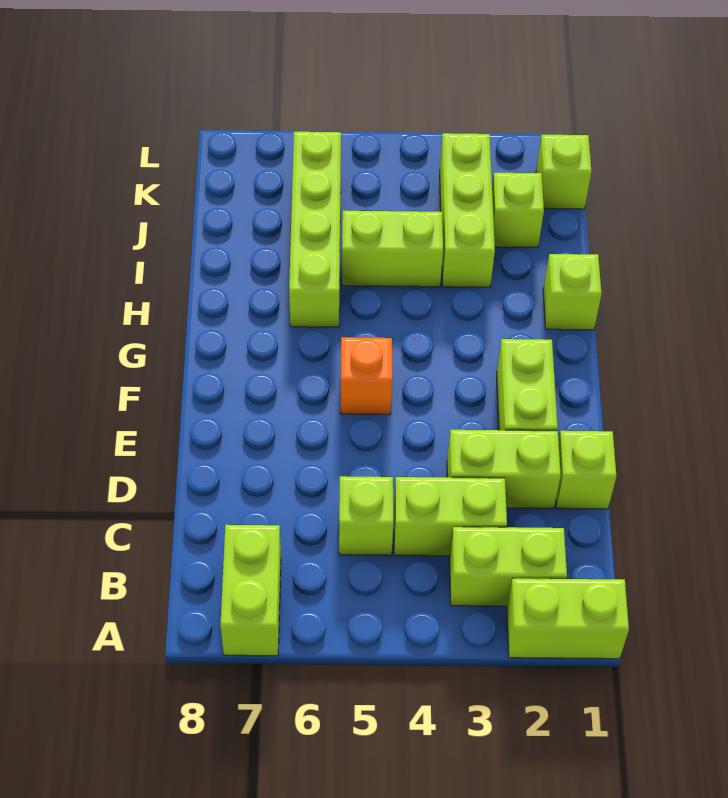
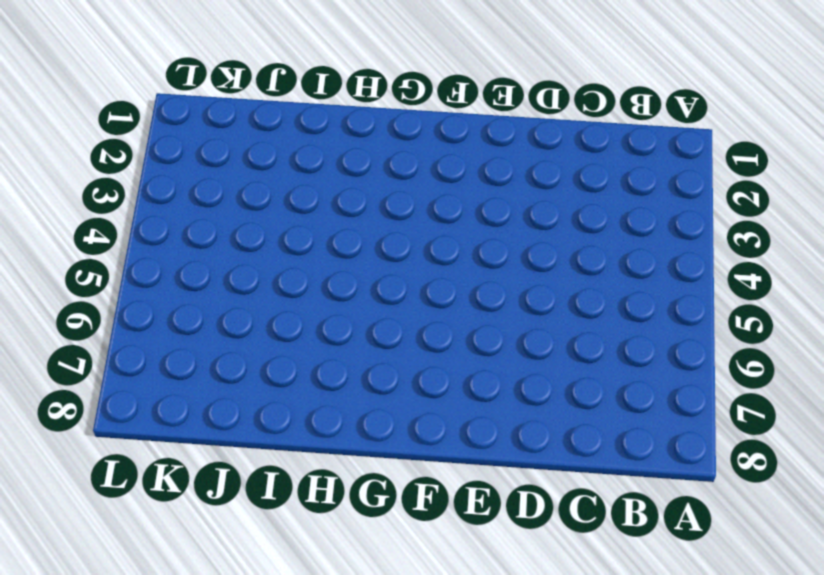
none -> lime 1x2 brick [507,578,629,659]
none -> lime 1x2 brick [220,525,281,656]
none -> lime 1x2 brick [449,527,567,606]

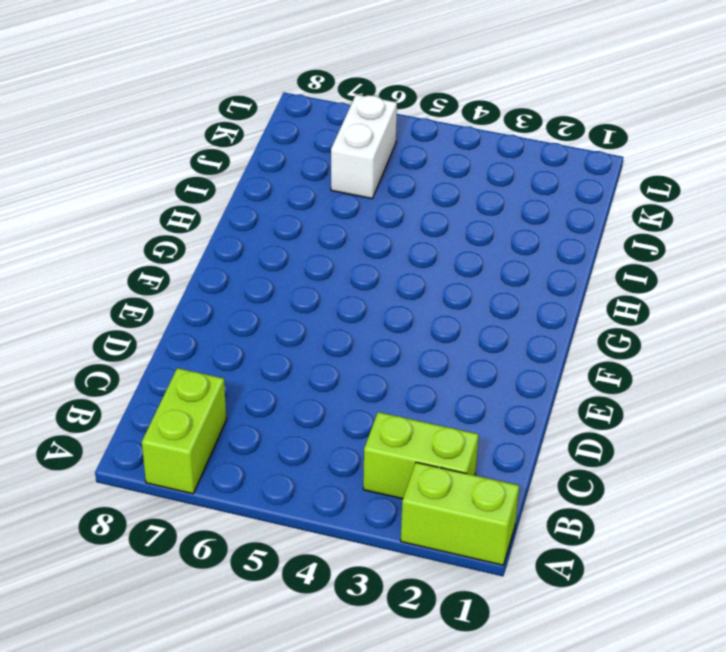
white 1x2 brick [331,95,397,199] -> lime 1x4 brick [289,132,341,327]
none -> lime 1x2 brick [394,477,507,556]
none -> lime 1x1 brick [339,476,393,555]
none -> lime 1x1 brick [556,431,616,509]

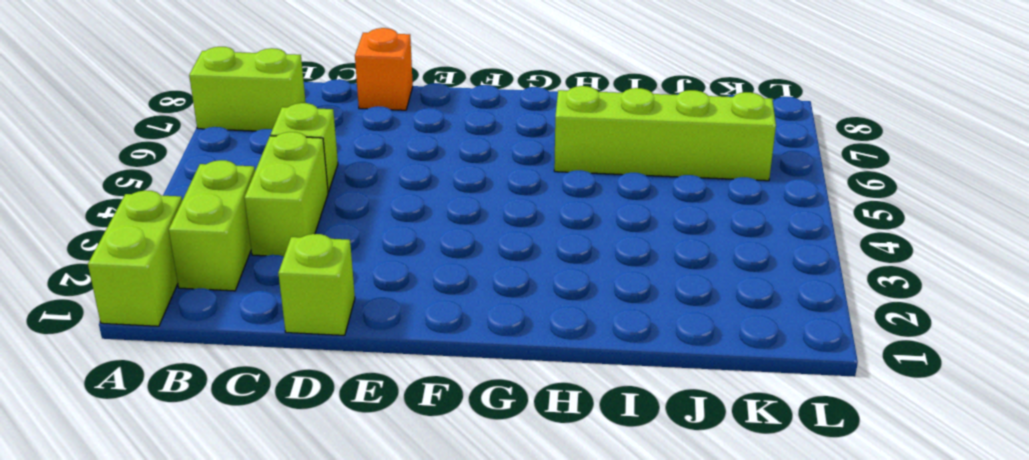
orange 1x1 brick [355,28,413,110] -> orange 1x1 brick moved to [341,337,392,415]
none -> lime 1x2 brick [447,430,561,508]
none -> lime 1x2 brick [497,339,558,431]
none -> lime 1x1 brick [543,254,602,330]

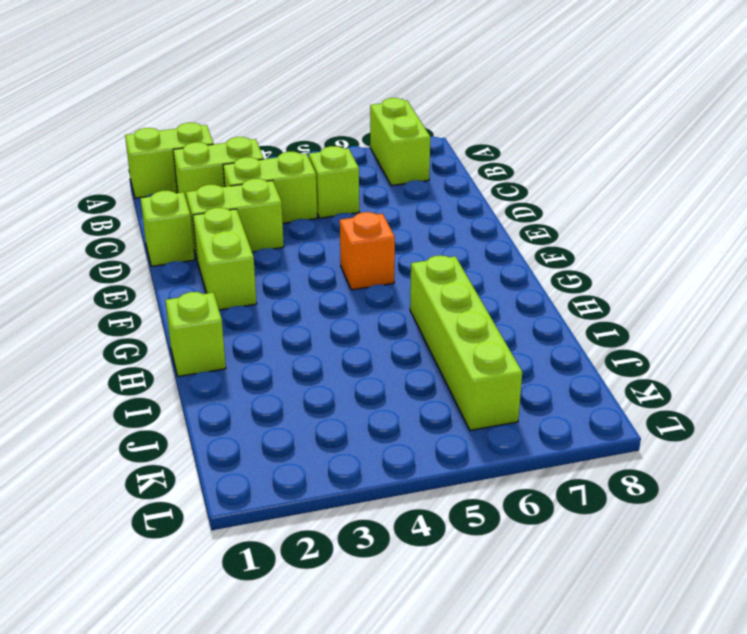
none -> lime 1x3 brick [440,133,495,287]
none -> lime 1x2 brick [342,211,443,287]
none -> lime 1x1 brick [492,173,544,248]

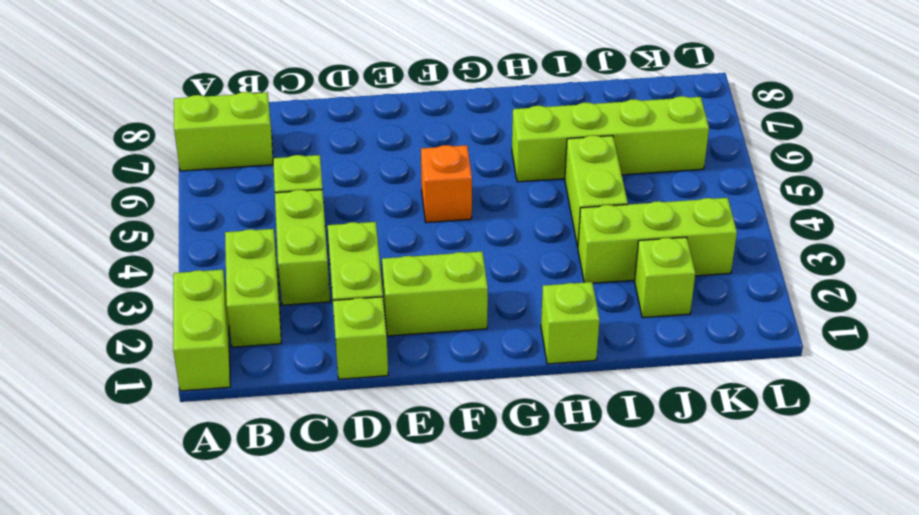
none -> lime 1x1 brick [536,135,592,209]

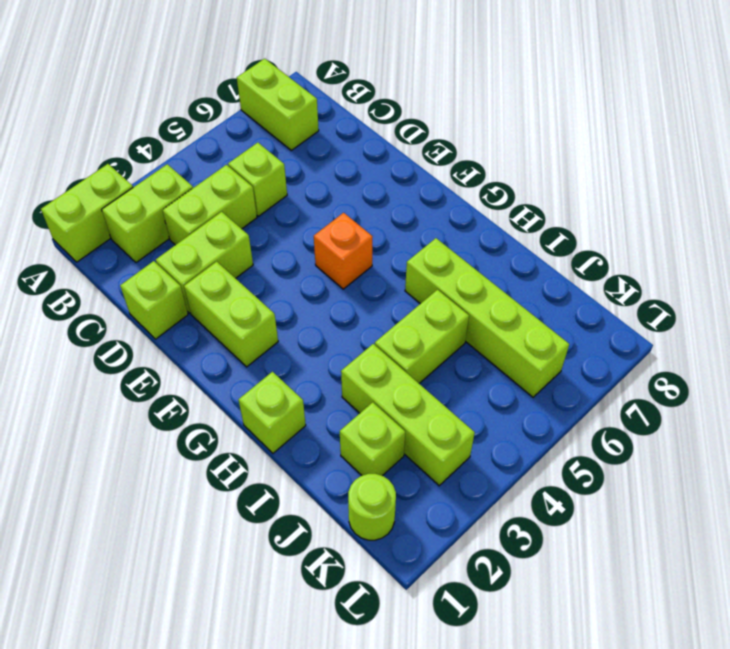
lime 1x1 round brick [348,474,396,540] -> lime 1x1 brick [536,135,592,209]

